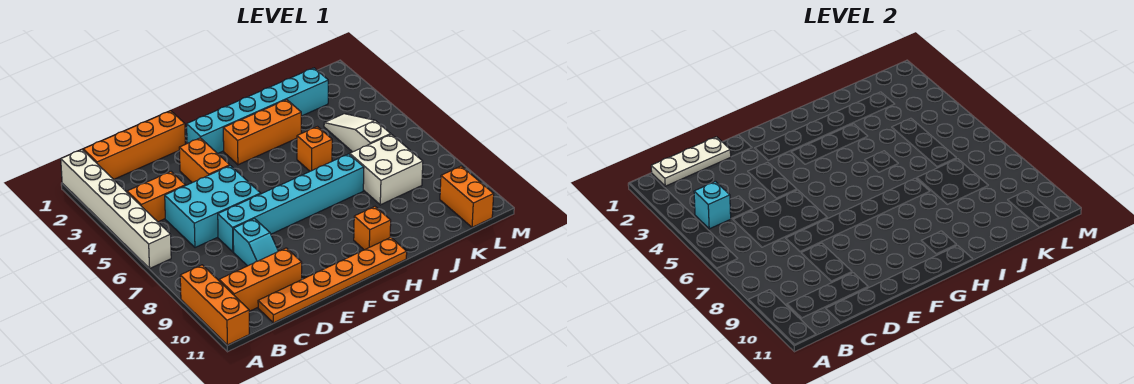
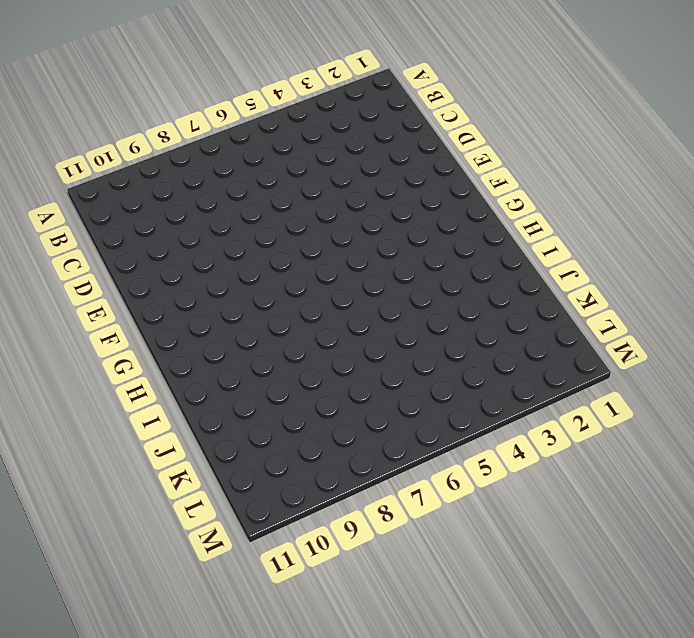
none -> white 1x6 brick [61,150,171,268]
none -> orange 1x3 brick [180,265,249,345]
none -> orange 1x4 brick [83,111,185,179]

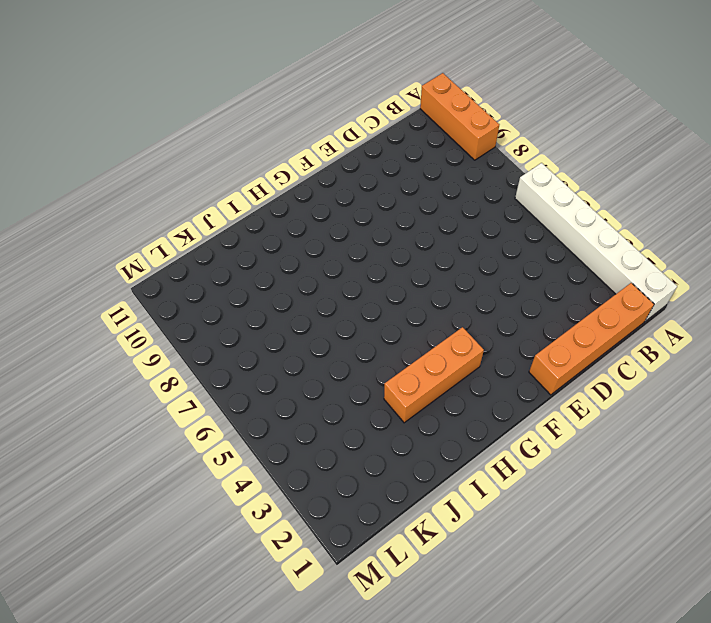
none -> orange 1x2 brick [127,172,185,222]
none -> orange 1x3 brick [219,248,302,311]
none -> cyan 2x3 brick [165,166,261,248]

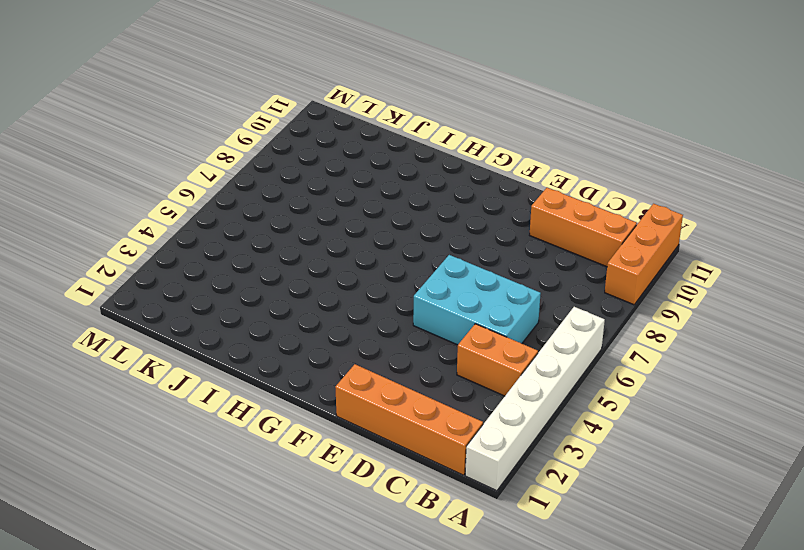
none -> orange 1x6 plate [258,237,407,323]
none -> cyan 1x6 brick [218,154,364,252]
none -> cyan 1x2 slope [233,219,278,266]

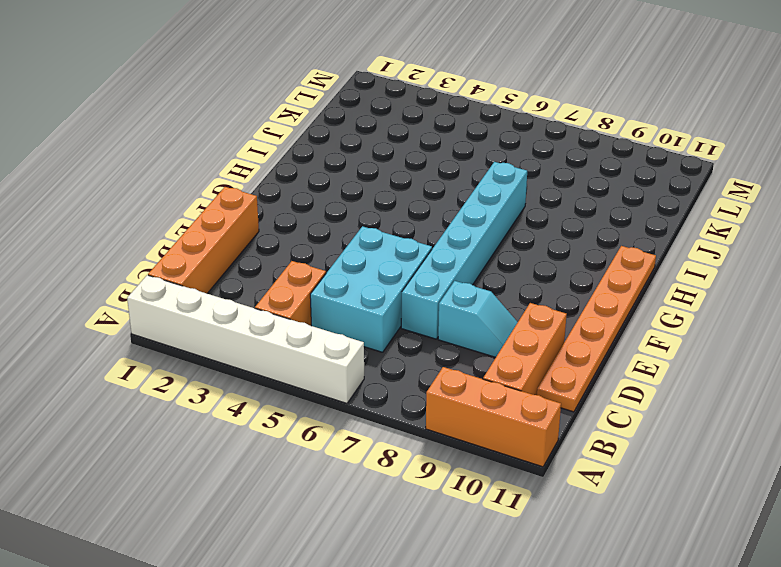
none -> orange 1x2 brick [179,138,230,183]
none -> cyan 1x6 brick [187,68,328,154]
none -> orange 1x3 brick [223,100,301,165]

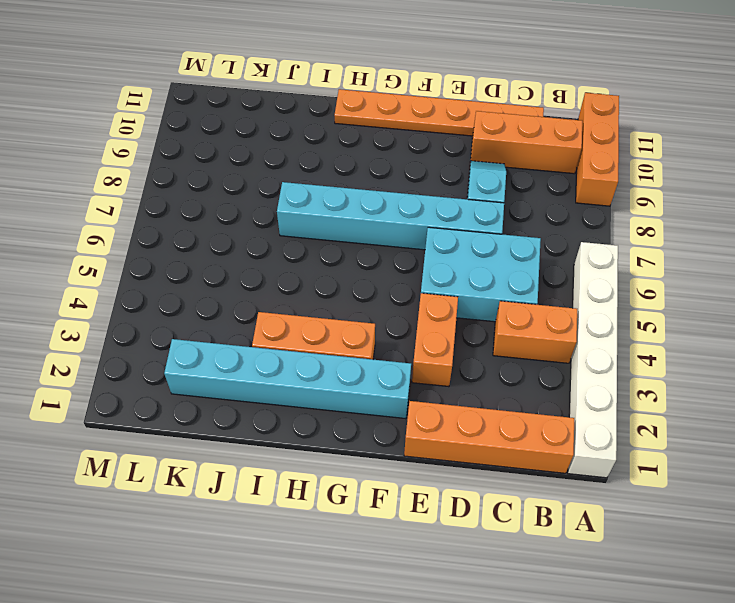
none -> orange 1x1 brick [354,207,391,250]
none -> orange 1x1 brick [297,127,332,171]
none -> white 2x2 brick [350,134,423,205]

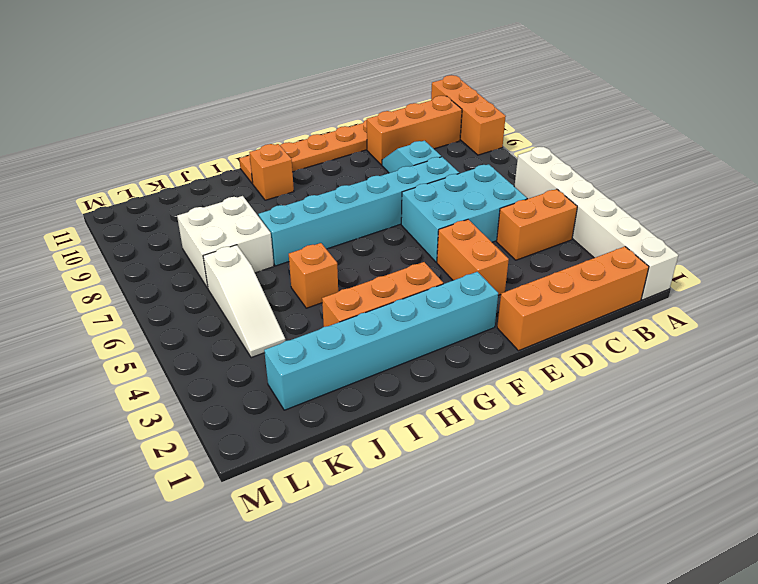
none -> orange 1x2 brick [440,166,494,227]
none -> white 1x3 plate [651,137,731,186]
none -> cyan 1x1 brick [694,182,731,229]

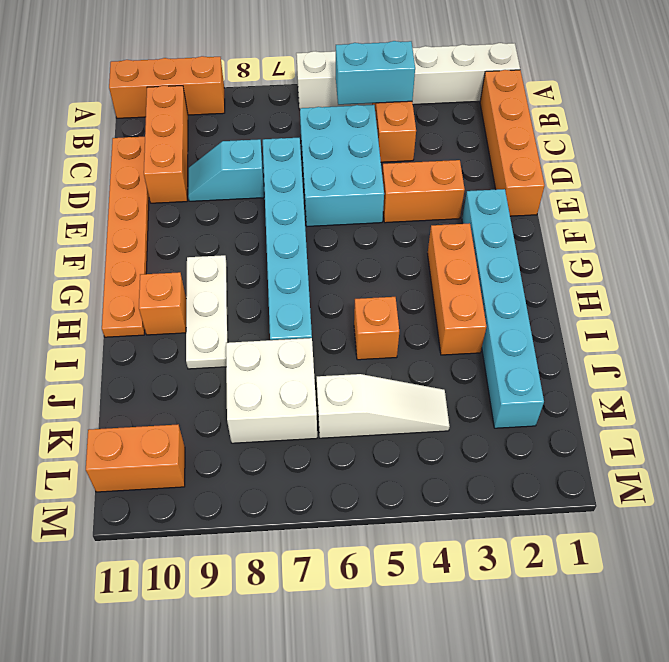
cyan 1x2 brick [336,41,415,105] -> cyan 1x1 brick [694,182,731,229]
white 1x3 plate [186,255,228,369] -> white 1x3 plate moved to [651,137,731,186]

